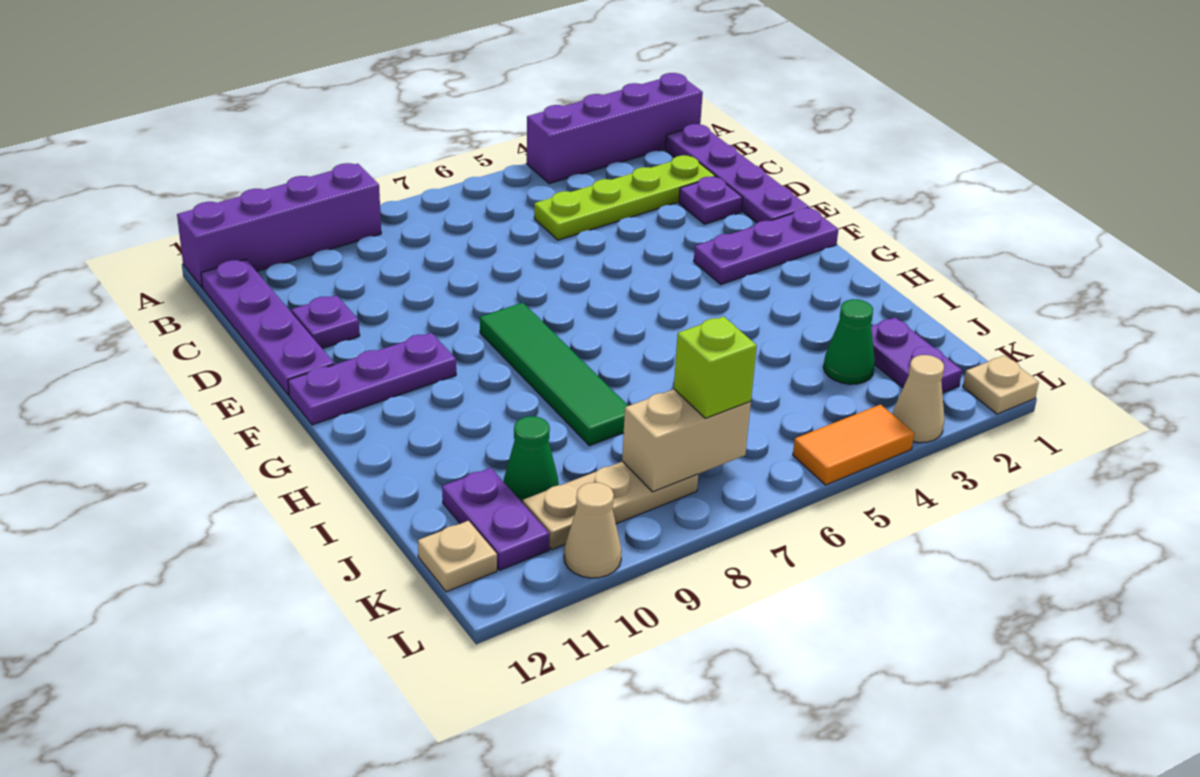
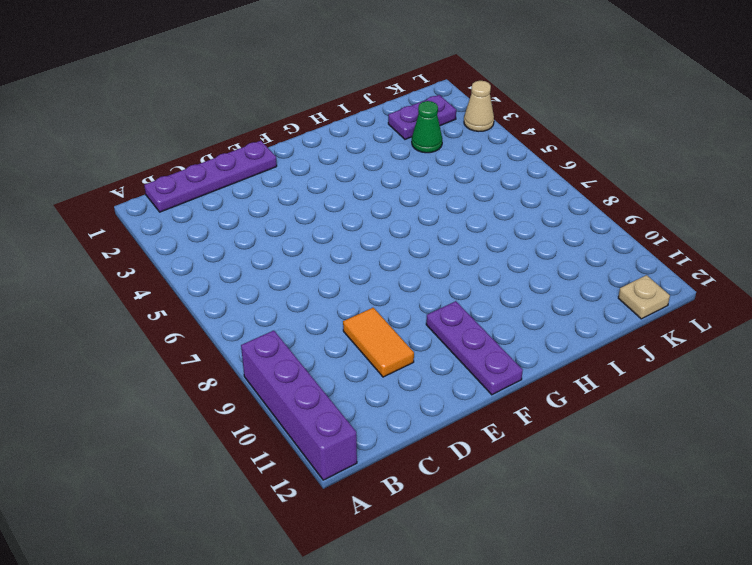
orange 1x2 tile [343,308,414,377] -> orange 1x2 tile moved to [793,405,914,485]
none -> purple 1x4 brick [527,73,703,184]
none -> purple 1x4 plate [201,259,334,395]
none -> lime 1x4 plate [534,155,715,240]

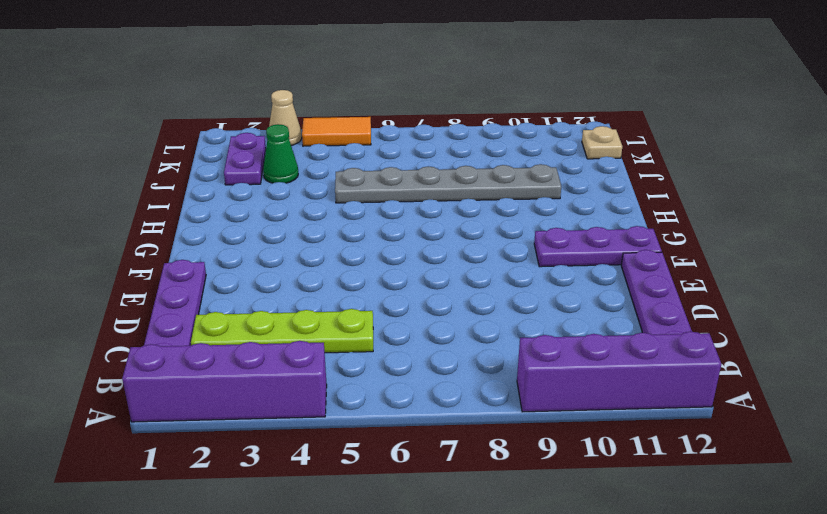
grey 1x6 plate [335,164,561,203] -> green 1x4 tile [480,303,628,446]
none -> purple 1x1 plate [679,177,743,224]
none -> purple 1x1 plate [291,295,360,349]
none -> purple 1x3 plate [694,208,839,284]

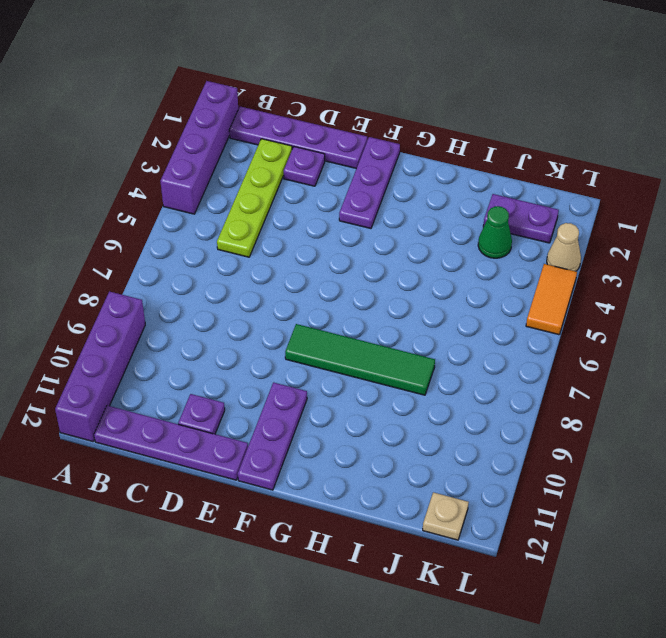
none -> green 1x1 cone [504,416,559,503]
none -> purple 1x2 plate [442,468,550,570]
none -> tan 1x3 plate [523,461,698,549]

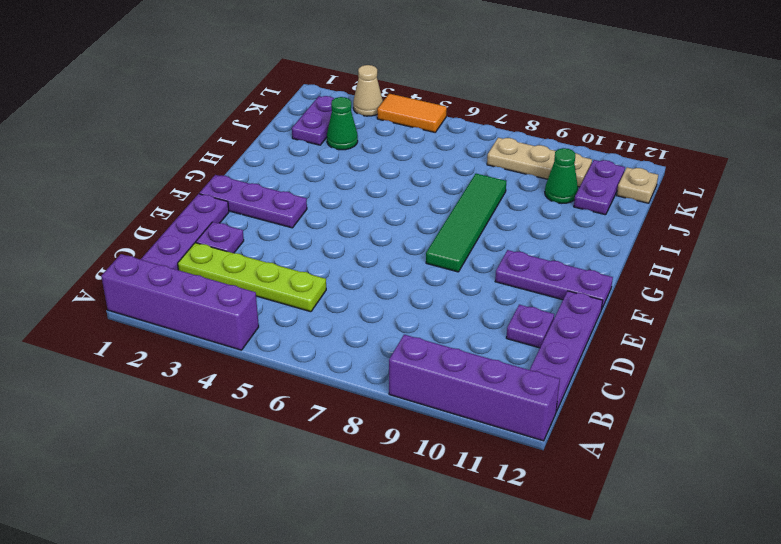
none -> tan 1x1 plate [963,356,1039,414]
none -> tan 1x1 cone [564,483,622,578]
none -> tan 1x2 brick [622,389,751,492]

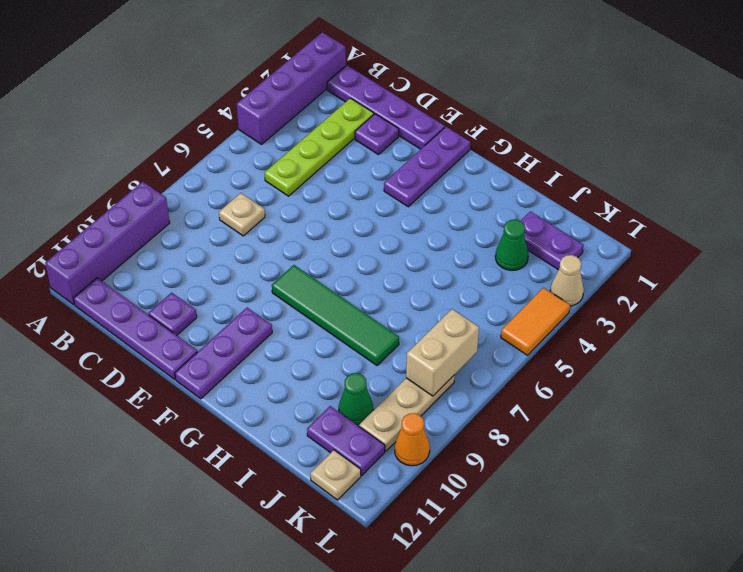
tan 1x1 plate [219,193,265,236] -> tan 1x1 plate moved to [963,356,1039,414]
orange 1x1 cone [395,413,430,466] -> tan 1x1 cone [564,483,622,578]
none -> lime 1x1 brick [674,317,757,418]

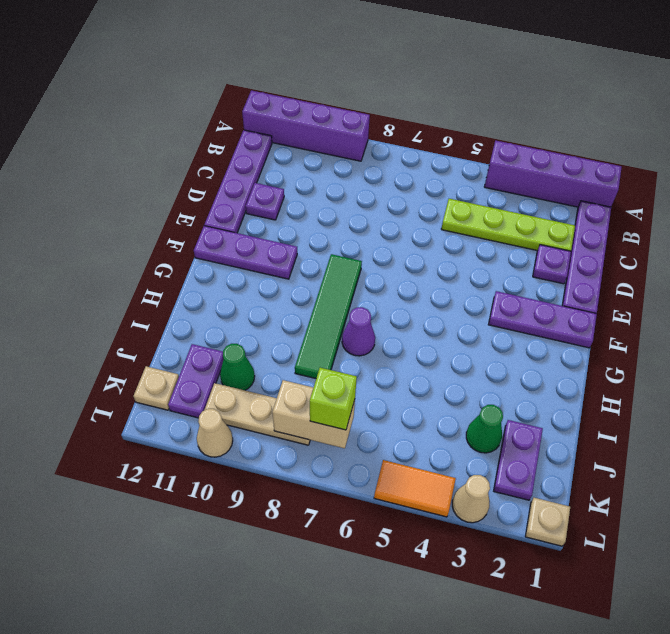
purple 1x1 cone [342,307,375,356] -> none

